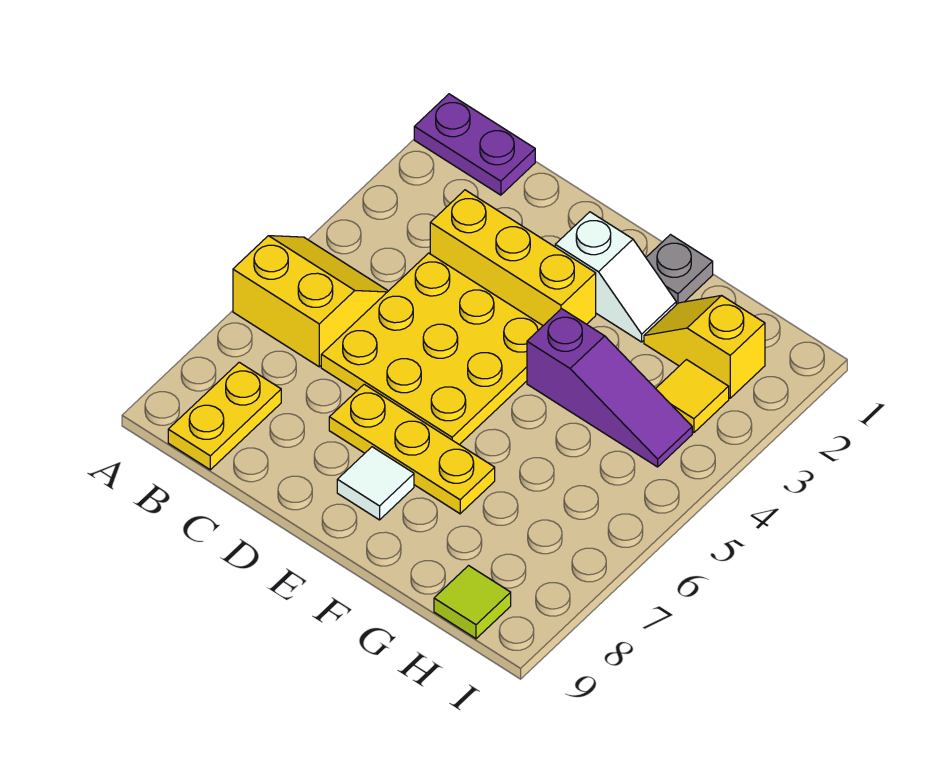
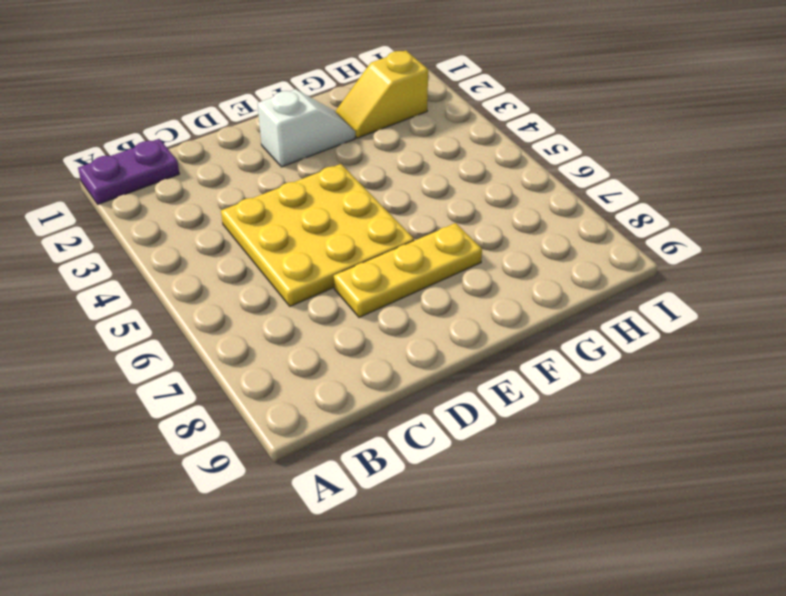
none -> yellow 2x2 slope [233,236,388,367]
none -> yellow 1x2 plate [168,362,281,470]
none -> yellow 1x3 brick [430,190,596,325]

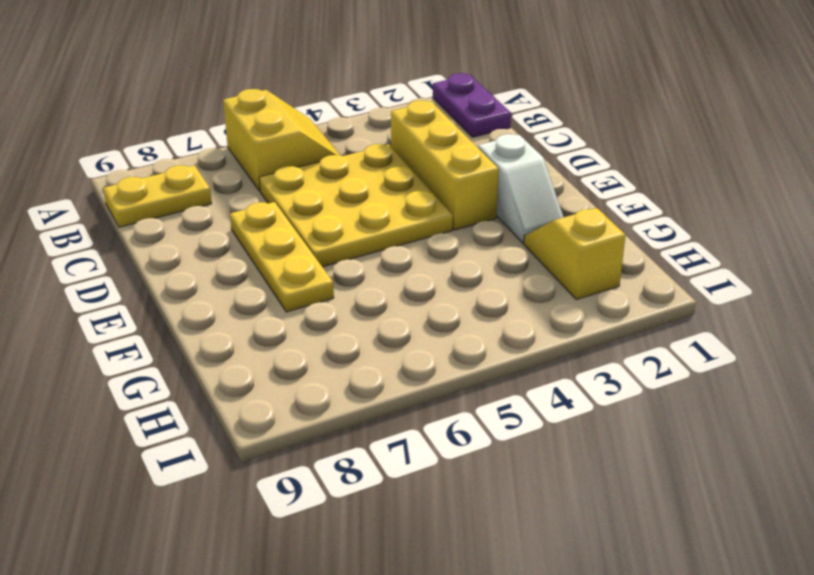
none -> white 1x1 tile [337,447,414,520]
none -> grey 1x1 plate [646,235,713,305]
none -> purple 1x3 slope [527,309,692,467]

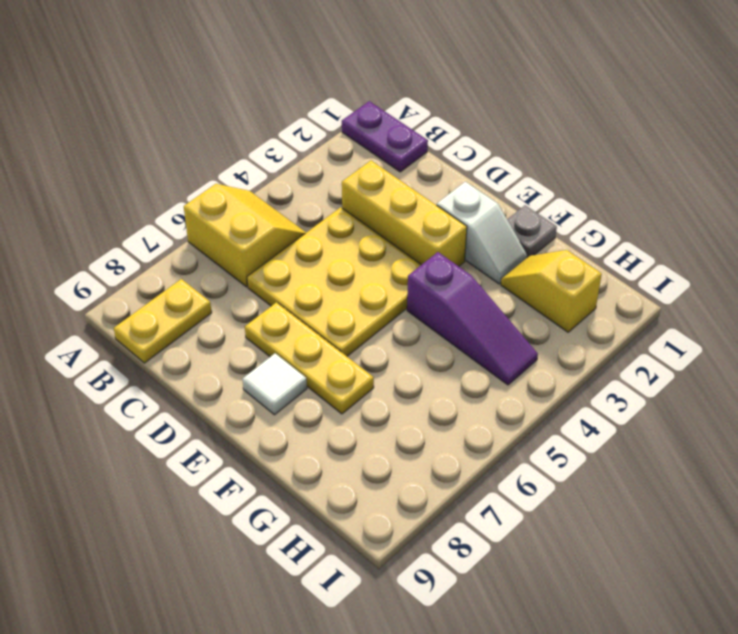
none -> yellow 1x1 tile [656,360,729,433]
none -> lime 1x1 tile [434,566,511,639]

